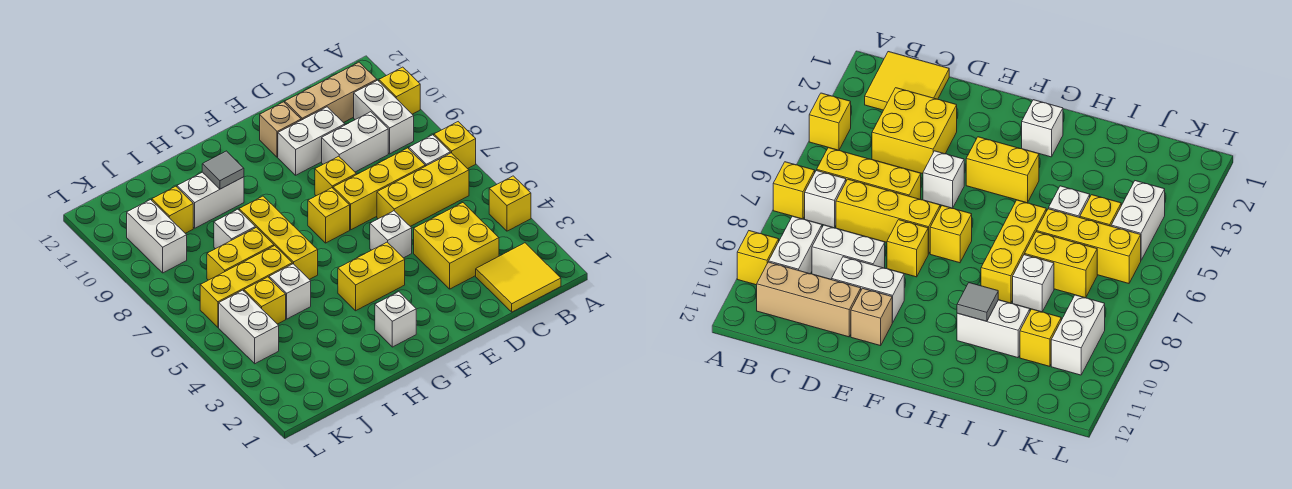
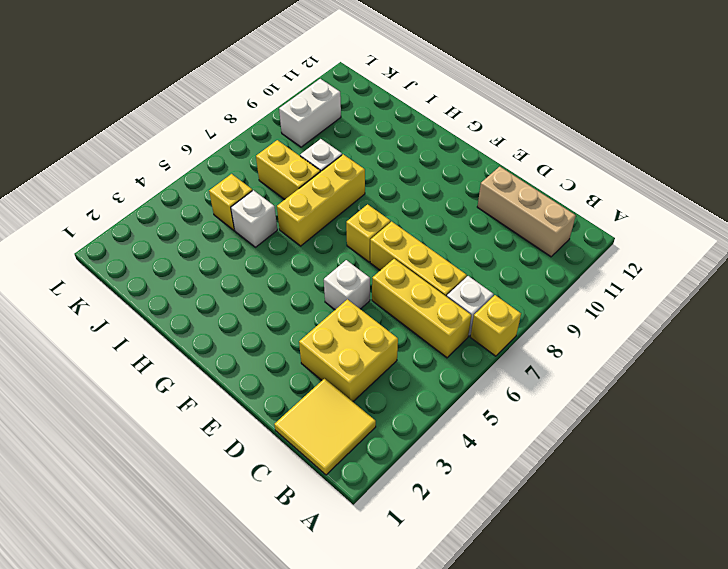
none -> yellow 1x1 brick [489,176,531,231]
none -> yellow 1x1 brick [379,67,420,114]
none -> white 1x2 brick [354,80,414,154]

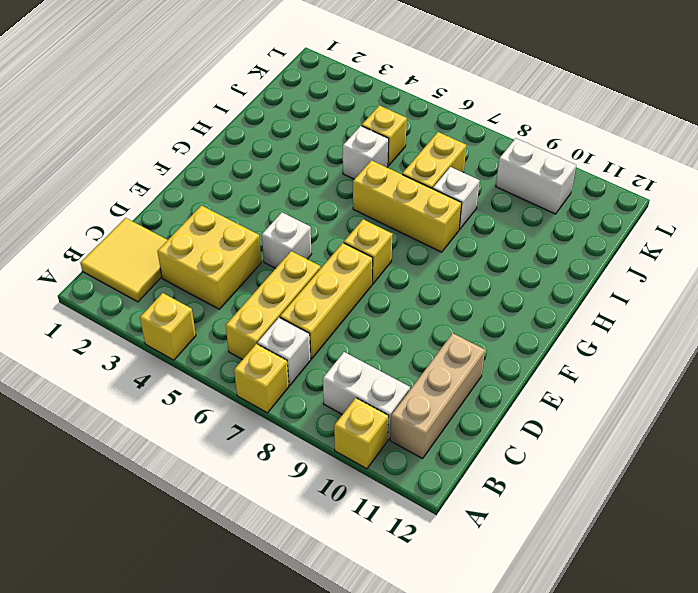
none -> white 1x2 brick [322,112,388,172]
none -> white 1x2 brick [278,107,345,175]
none -> yellow 1x1 brick [315,156,356,196]

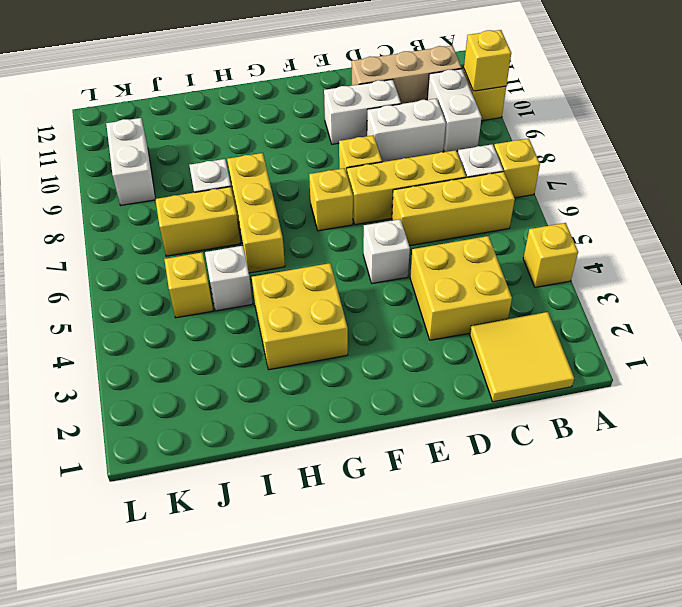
yellow 1x1 brick [464,30,511,91] -> yellow 1x1 brick moved to [152,186,193,233]
yellow 2x2 brick [252,263,348,370] -> yellow 1x2 brick [338,242,405,311]
none -> tan 1x1 brick [260,102,301,157]
none -> white 1x1 brick [375,292,416,347]
none -> white 1x2 brick [177,172,244,228]

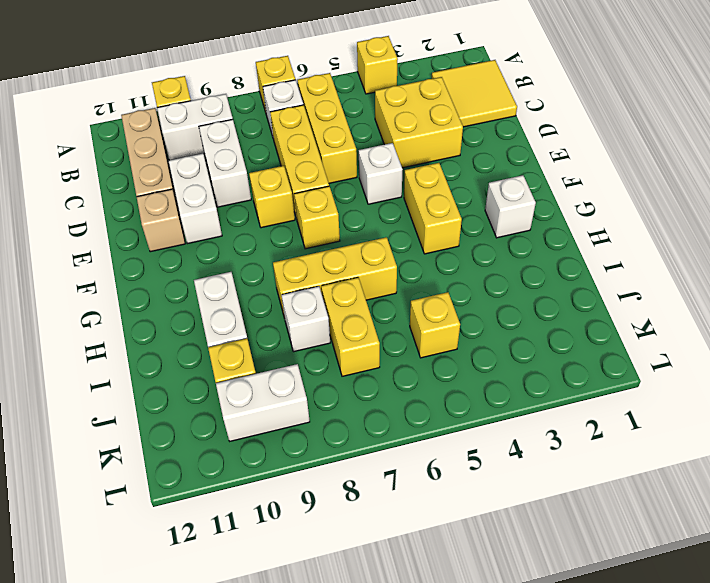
none -> white 1x1 brick [269,264,311,319]
none -> yellow 1x3 brick [200,246,292,327]
none -> white 1x2 brick [219,290,279,364]

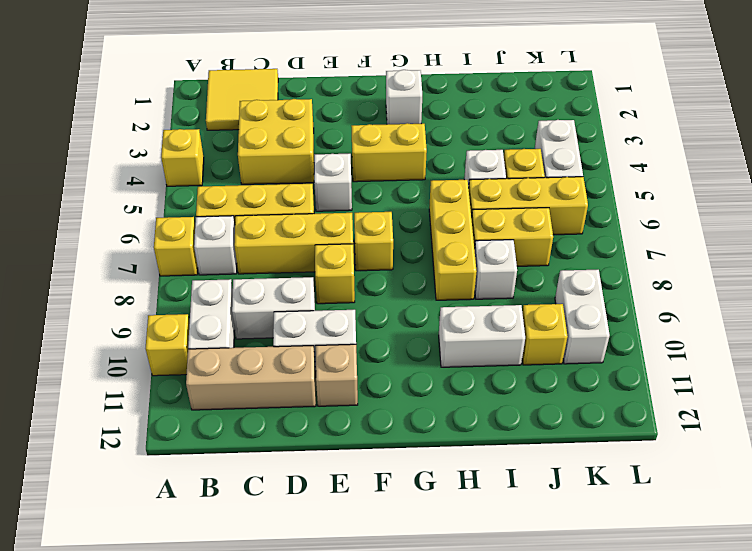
none -> grey 1x1 tile [202,151,244,189]

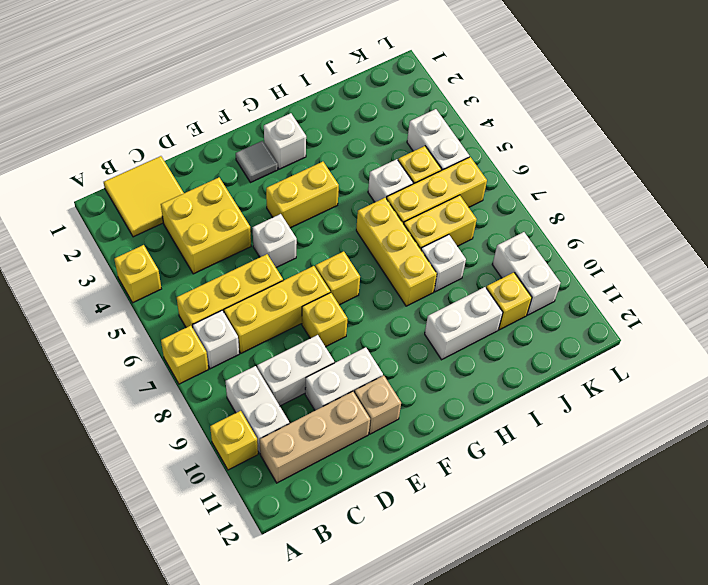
grey 1x1 tile [236,141,278,183] -> grey 1x1 tile moved to [202,151,244,189]

